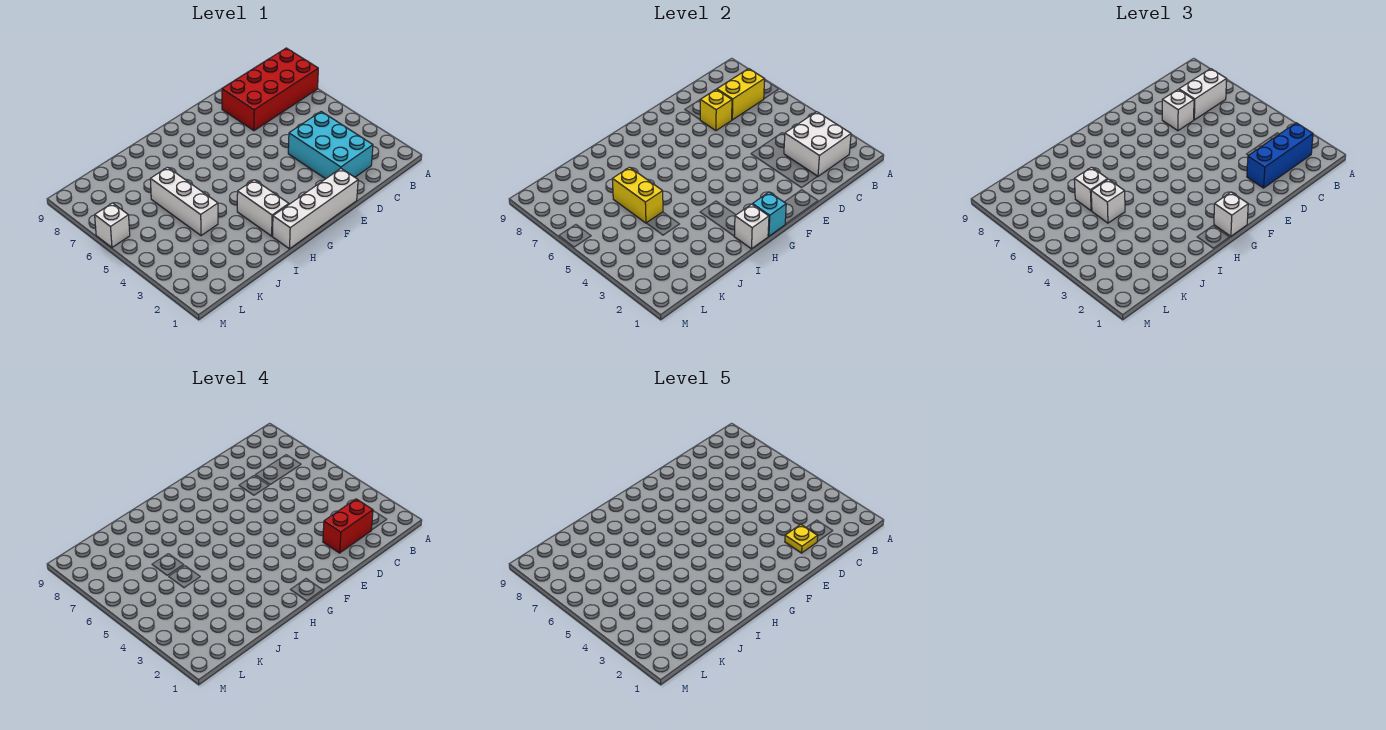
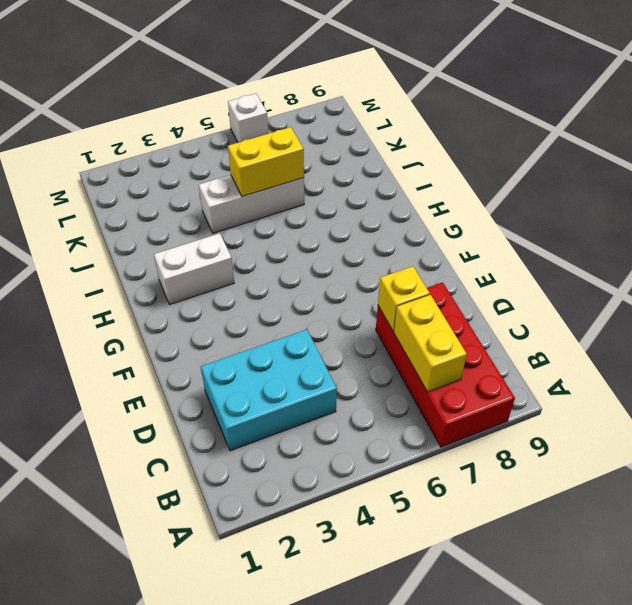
none -> white 1x4 brick [272,169,358,249]
none -> white 2x2 brick [784,112,851,176]
none -> cyan 1x1 brick [753,192,786,236]

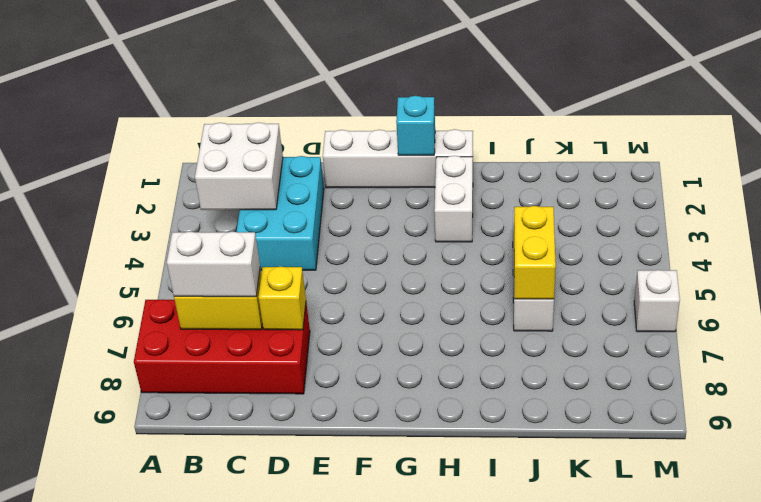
none -> white 1x1 brick [734,204,769,249]
none -> blue 1x3 brick [1247,123,1313,188]
none -> white 1x1 brick [1162,89,1194,131]

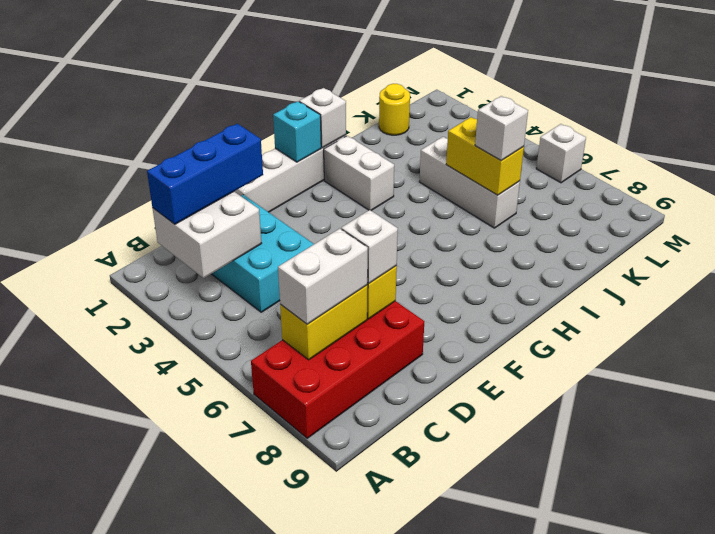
yellow 1x1 round brick [379,84,410,135] -> none
none -> white 1x1 brick [1214,192,1248,236]
none -> white 1x1 brick [1091,179,1125,223]
none -> red 1x2 brick [323,499,373,553]

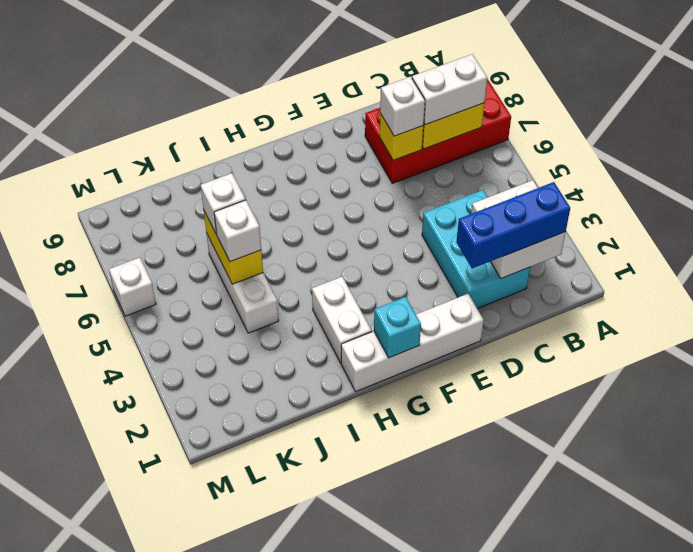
none -> white 1x1 brick [734,204,769,249]
none -> white 1x1 brick [1214,192,1248,236]
none -> red 1x2 brick [323,499,373,553]

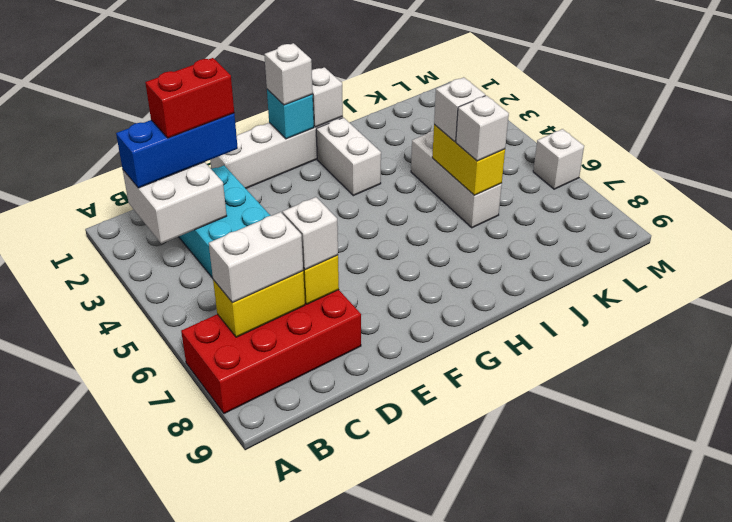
none -> yellow 1x1 plate [785,525,818,553]

